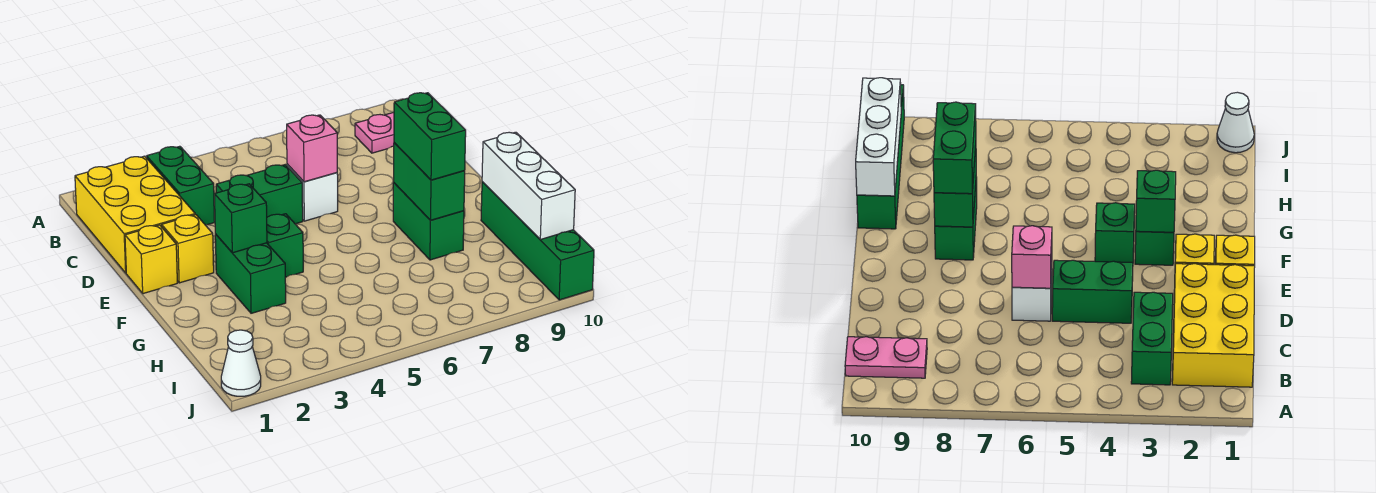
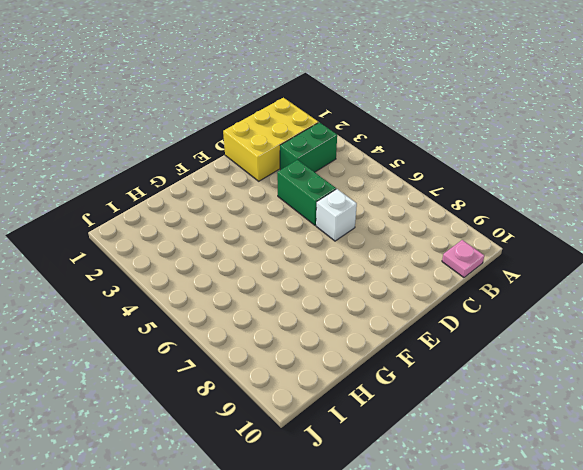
pink 1x1 plate [442,240,484,277] -> pink 1x2 plate [355,112,394,153]
none -> yellow 1x1 brick [125,225,177,294]
none -> yellow 1x1 brick [162,215,214,283]
none -> green 1x2 brick [215,234,286,313]

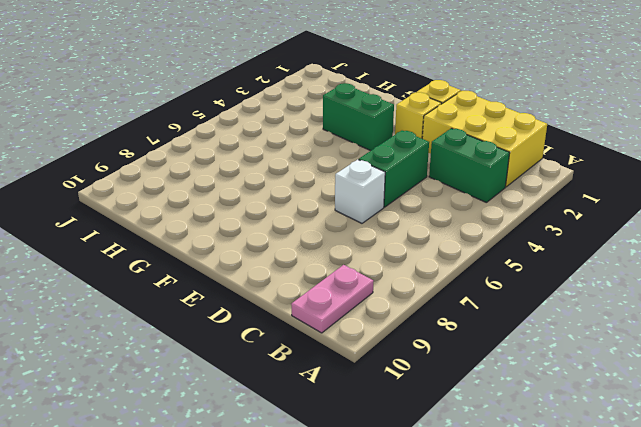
none -> green 1x1 brick [267,214,303,277]
none -> green 1x2 brick [393,183,464,260]
none -> green 1x4 brick [481,182,594,300]

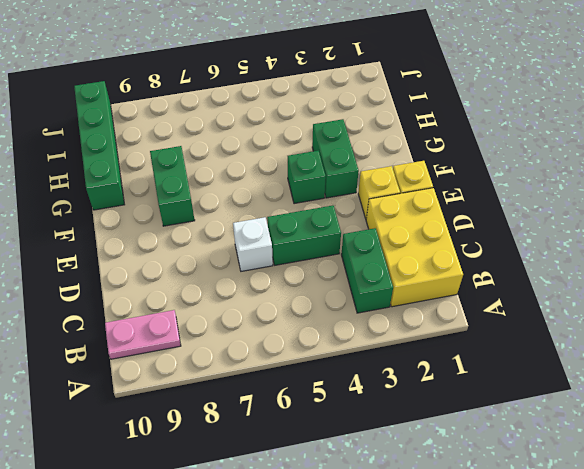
none -> white 1x1 cone [221,330,261,396]
none -> pink 1x1 brick [287,115,337,182]
none -> green 1x1 brick [215,184,267,253]

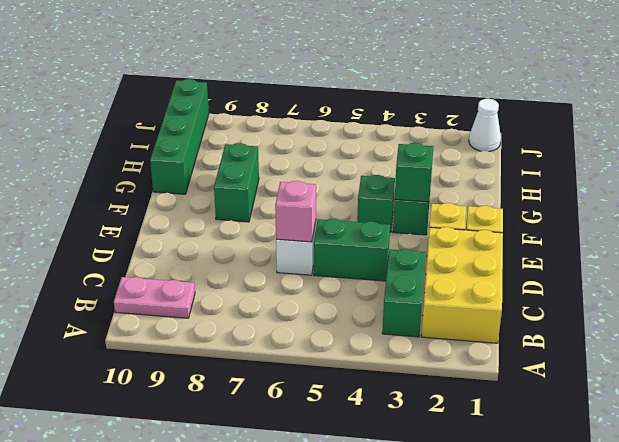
none -> green 1x2 brick [394,143,465,220]
none -> white 1x3 brick [482,132,575,240]
none -> green 1x2 brick [394,93,466,180]

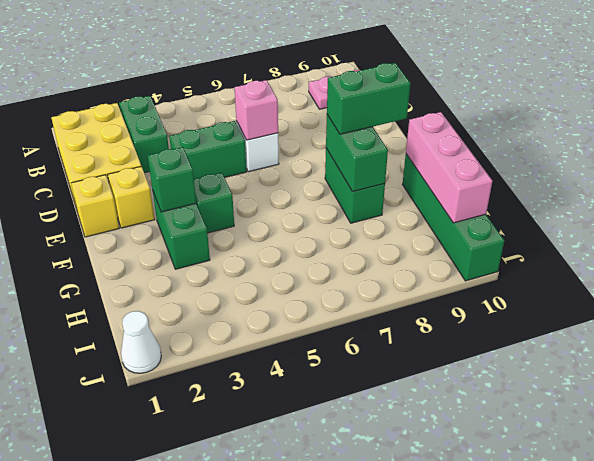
green 1x2 brick [327,63,410,134] -> green 1x2 brick turned to [394,93,466,180]
pink 1x3 brick [406,112,492,223] -> white 1x3 brick [482,132,575,240]

